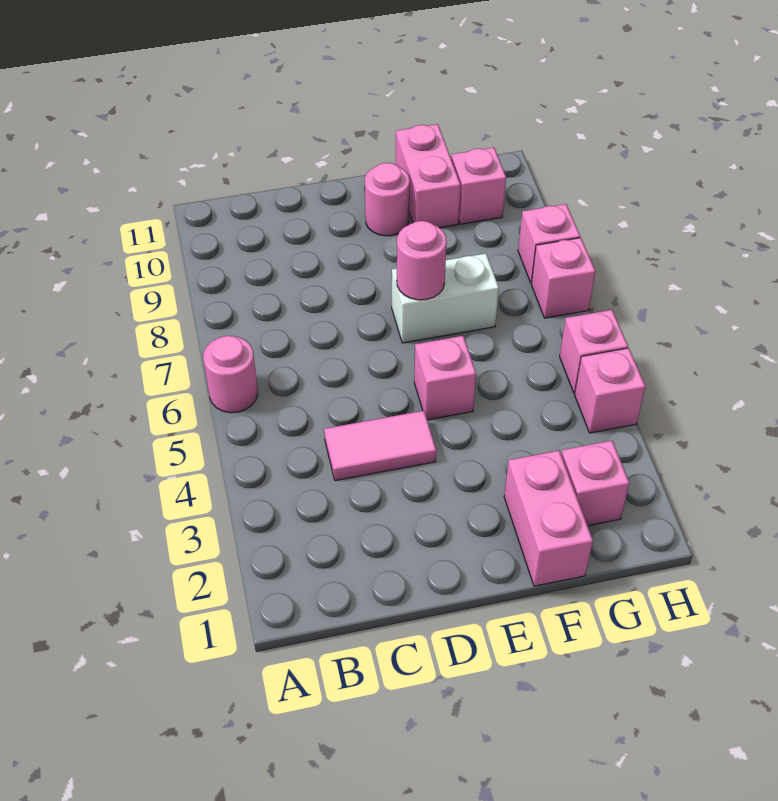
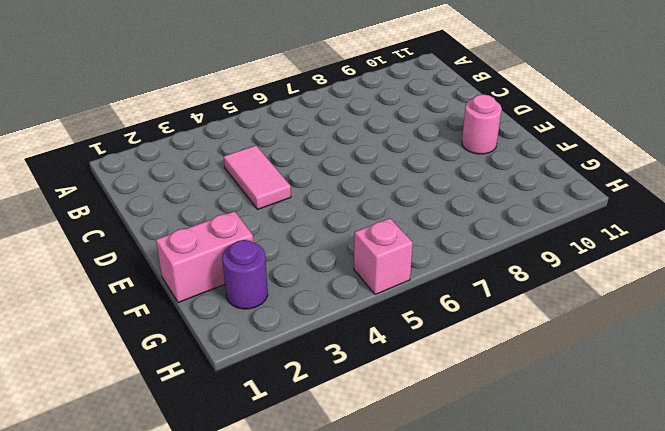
purple 1x1 round brick [222,240,268,309] -> pink 1x1 brick [561,441,629,526]
none -> pink 1x1 round brick [203,336,258,413]
none -> pink 1x1 brick [414,336,476,420]
none -> white 1x2 brick [392,254,499,343]

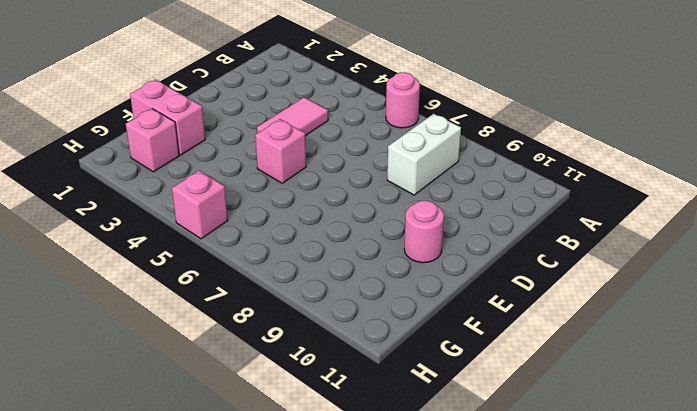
white 1x2 brick [387,114,461,195] -> white 1x2 brick moved to [392,254,499,343]
none -> pink 1x2 brick [396,124,461,228]
none -> pink 1x1 brick [451,148,506,224]
none -> pink 1x1 brick [575,348,646,433]

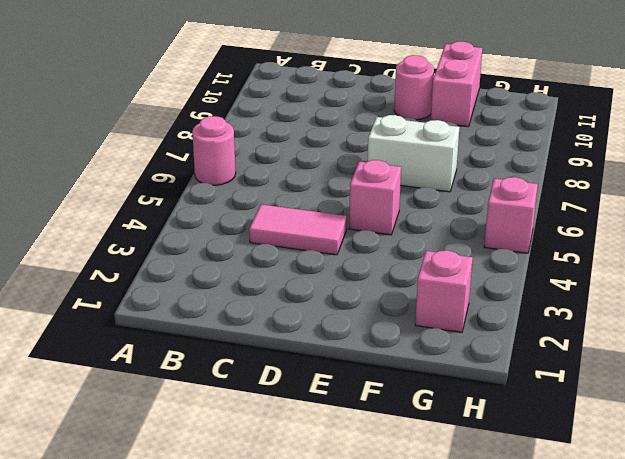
none -> pink 1x2 brick [504,451,593,586]
none -> pink 1x1 brick [451,148,506,224]
none -> pink 1x1 brick [575,348,646,433]

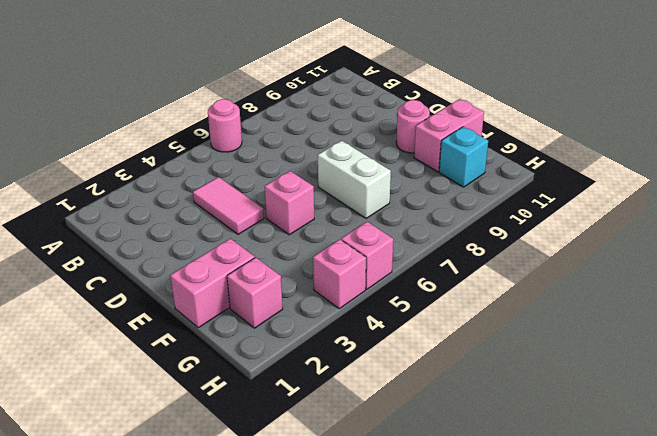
cyan 1x1 brick [439,127,488,187] -> pink 1x1 brick [451,148,506,224]
none -> pink 1x1 brick [531,238,596,318]
none -> pink 1x1 brick [518,204,580,283]
none -> pink 1x1 round brick [397,221,447,300]

